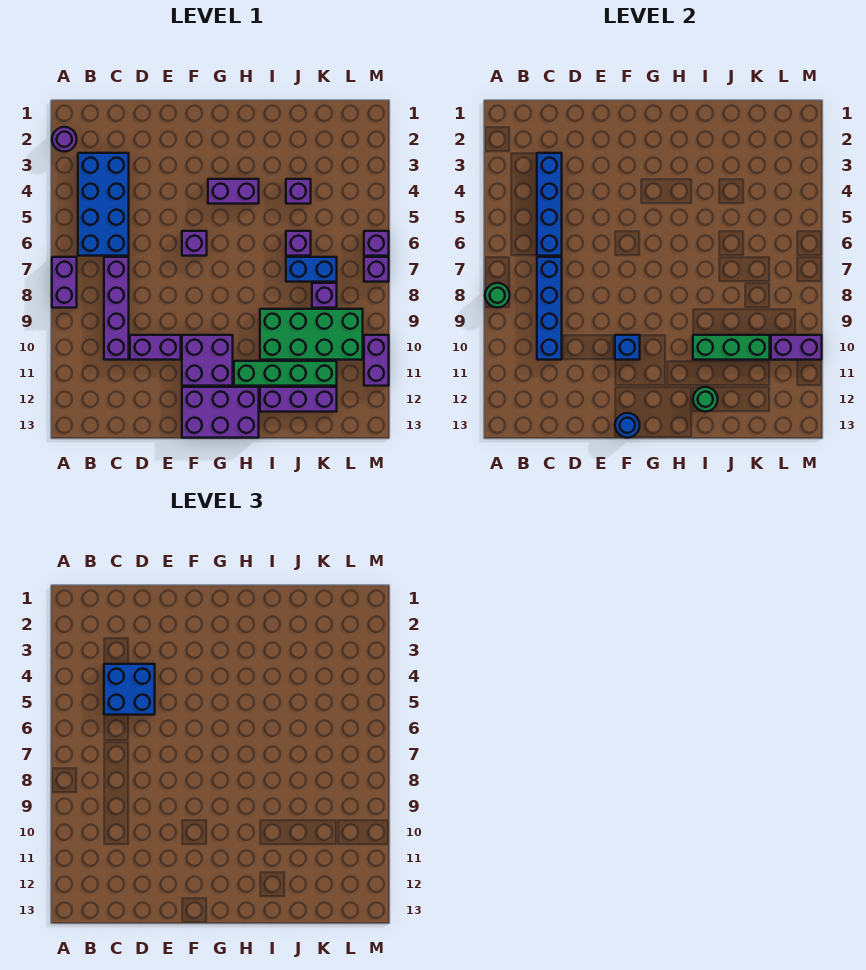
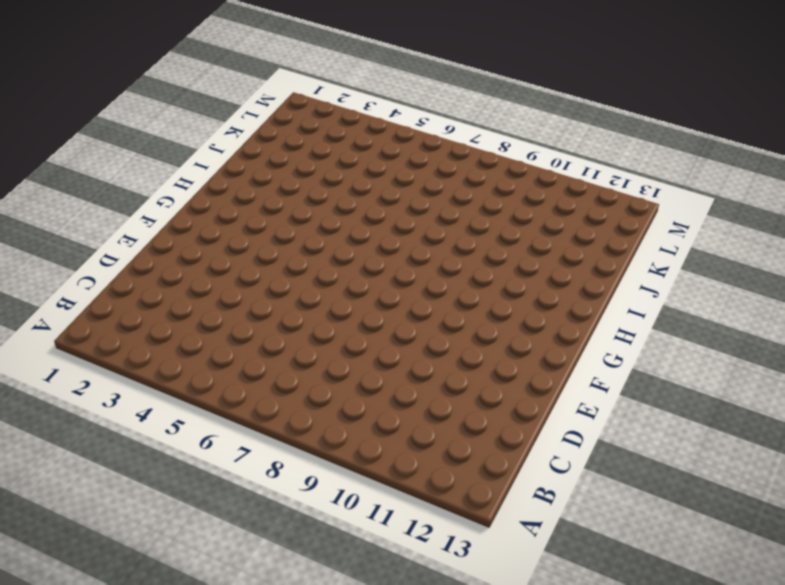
none -> purple 1x1 round brick [52,127,77,152]
none -> purple 1x2 brick [52,257,77,308]
none -> blue 2x4 brick [78,153,129,256]

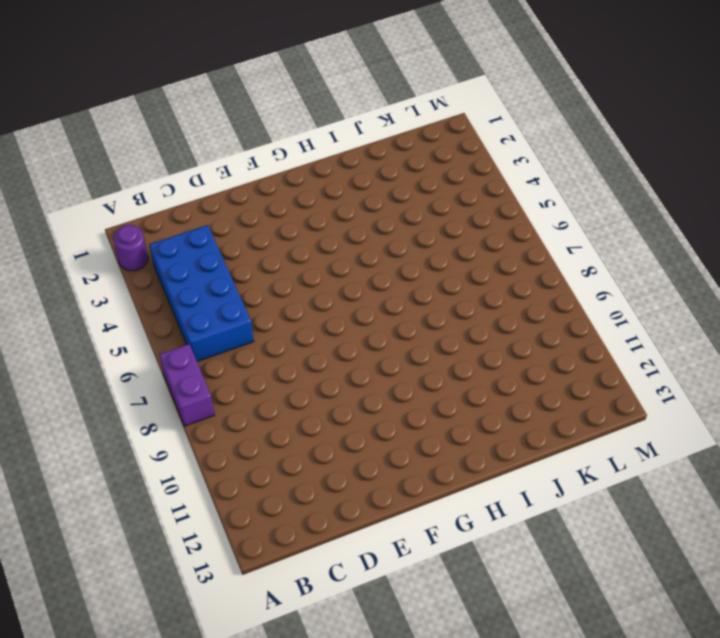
none -> purple 1x4 brick [104,257,129,360]
none -> purple 1x2 brick [130,335,181,360]
none -> purple 1x1 brick [182,231,207,256]

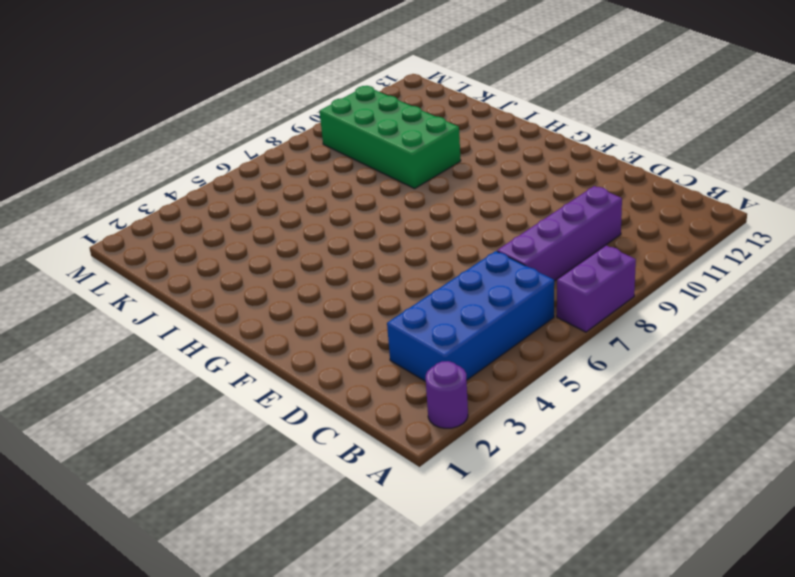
none -> purple 1x2 brick [130,335,181,360]
none -> purple 1x1 brick [182,231,207,256]
none -> purple 2x2 brick [182,335,233,386]

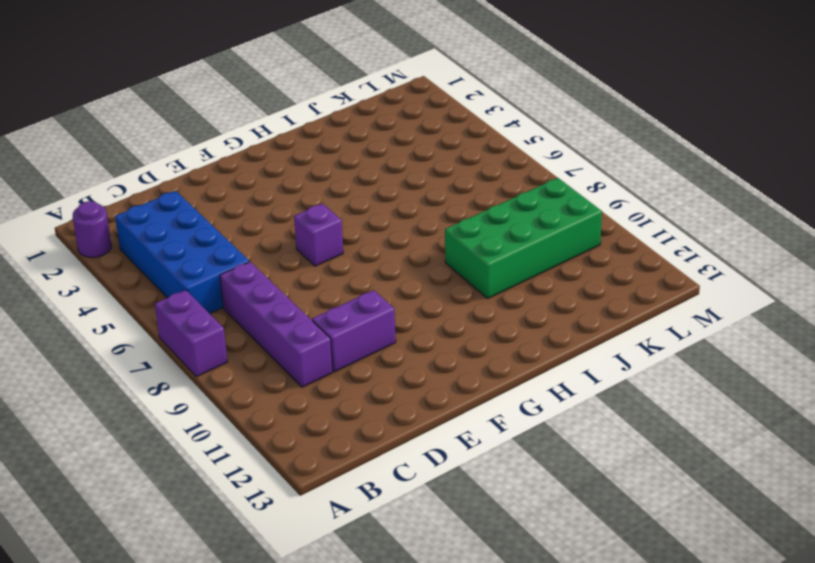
none -> purple 2x2 brick [182,335,233,386]
none -> purple 2x3 brick [182,387,259,438]
none -> purple 1x2 brick [208,179,259,204]

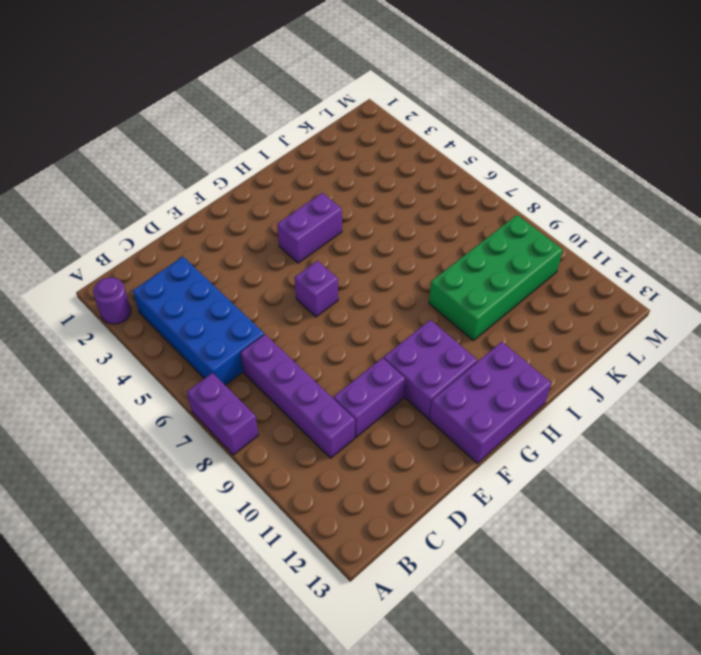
none -> green 1x4 brick [234,361,337,386]
none -> purple 1x3 brick [260,387,337,412]
none -> purple 1x1 brick [286,179,311,204]

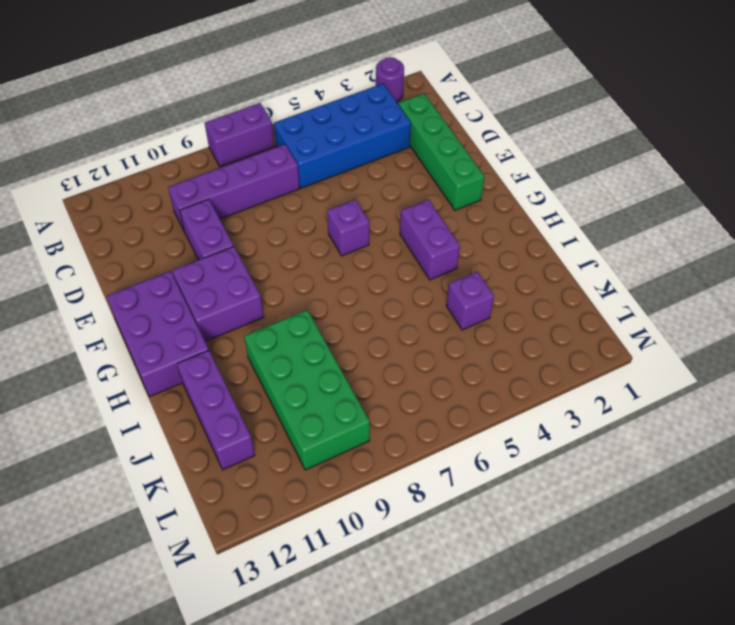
green 1x4 brick [398,94,484,210] -> green 1x4 brick moved to [234,361,337,386]
none -> purple 1x1 brick [286,231,311,256]
none -> blue 1x2 brick [286,257,337,282]
none -> purple 1x1 brick [312,283,337,308]

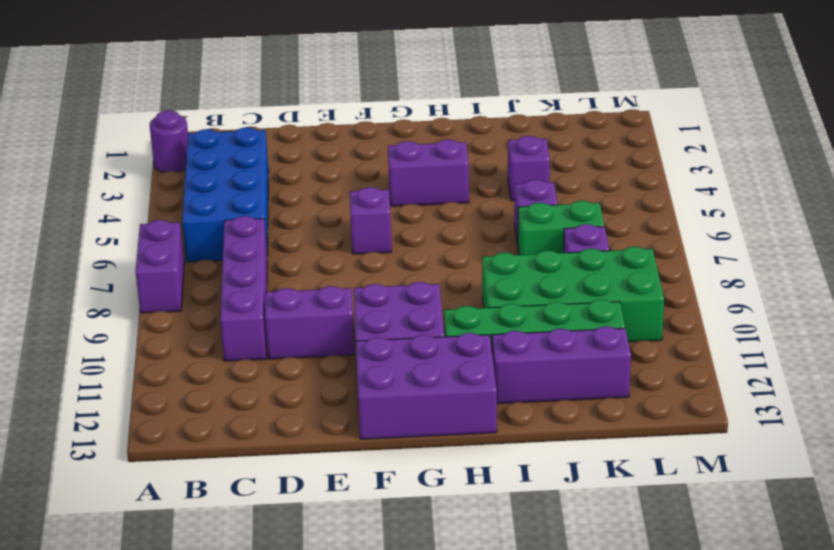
green 1x2 brick [518,201,604,255] -> blue 1x2 brick [286,257,337,282]
none -> purple 1x1 brick [364,231,389,256]
none -> purple 1x1 brick [364,257,389,282]
none -> purple 1x2 brick [364,335,389,386]

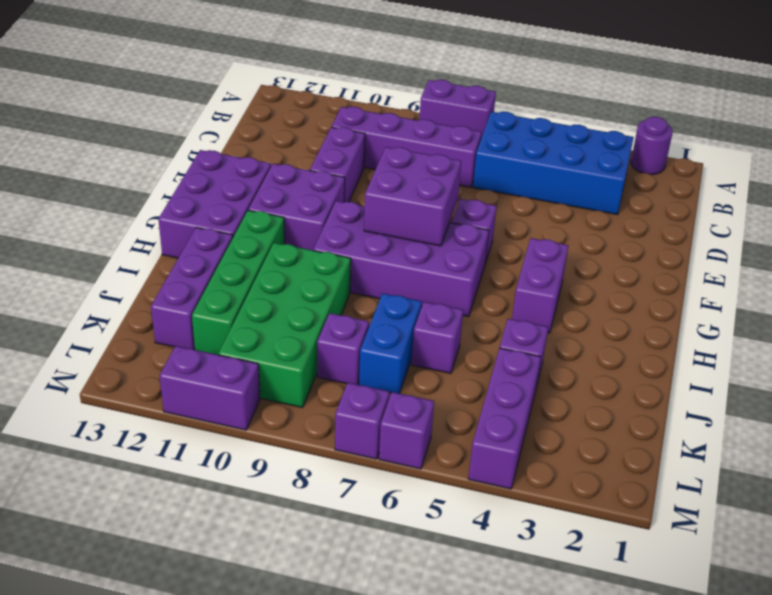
purple 2x2 brick [364,147,461,246] -> none
purple 2x4 brick [313,201,489,317] -> none
purple 1x3 brick [468,348,541,489] -> none
none -> green 1x1 round brick [485,283,510,308]
none -> blue 1x4 brick [537,153,562,256]
none -> blue 1x4 brick [537,257,562,360]

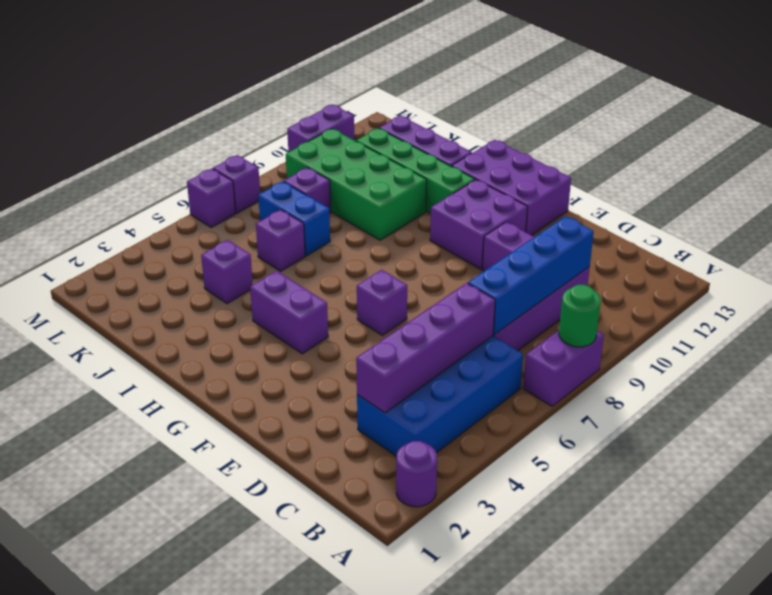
purple 1x4 brick [356,283,495,413] -> blue 1x4 brick [537,153,562,256]
none -> blue 1x1 brick [615,335,640,360]
none -> blue 1x1 round brick [615,413,640,438]
none -> green 1x3 brick [693,335,770,360]

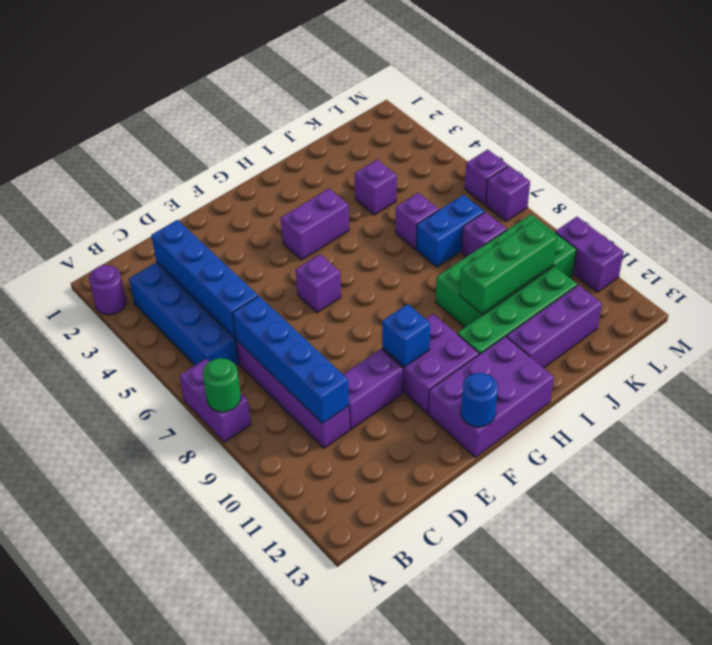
none -> green 1x1 round brick [693,387,718,412]
none -> purple 1x2 brick [771,335,822,360]
none -> blue 2x2 brick [104,664,155,715]

